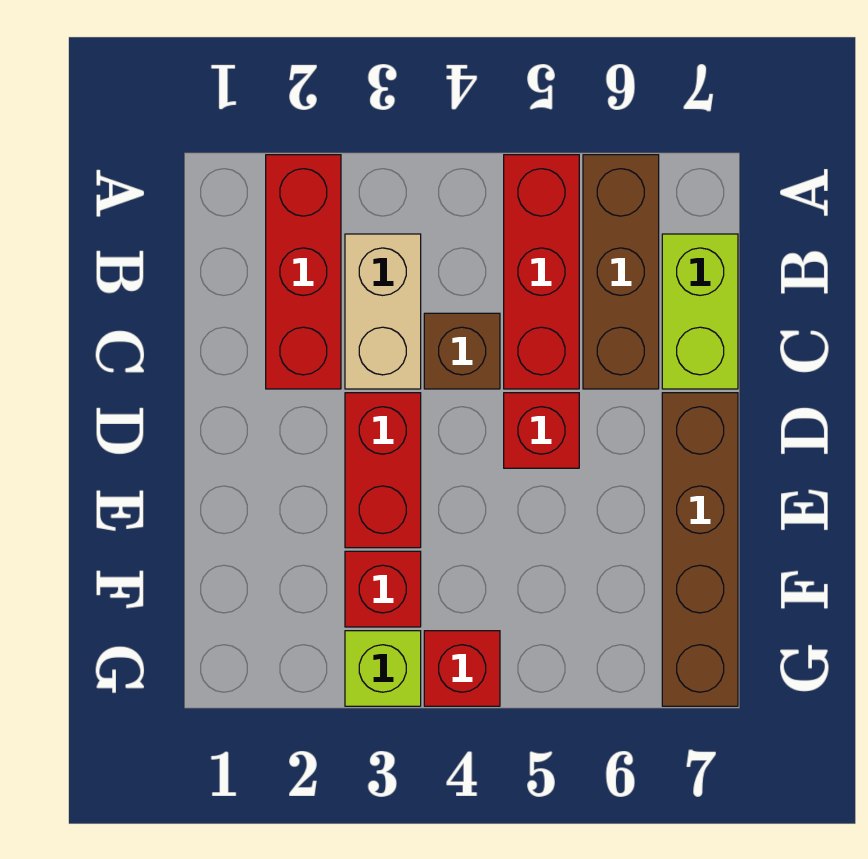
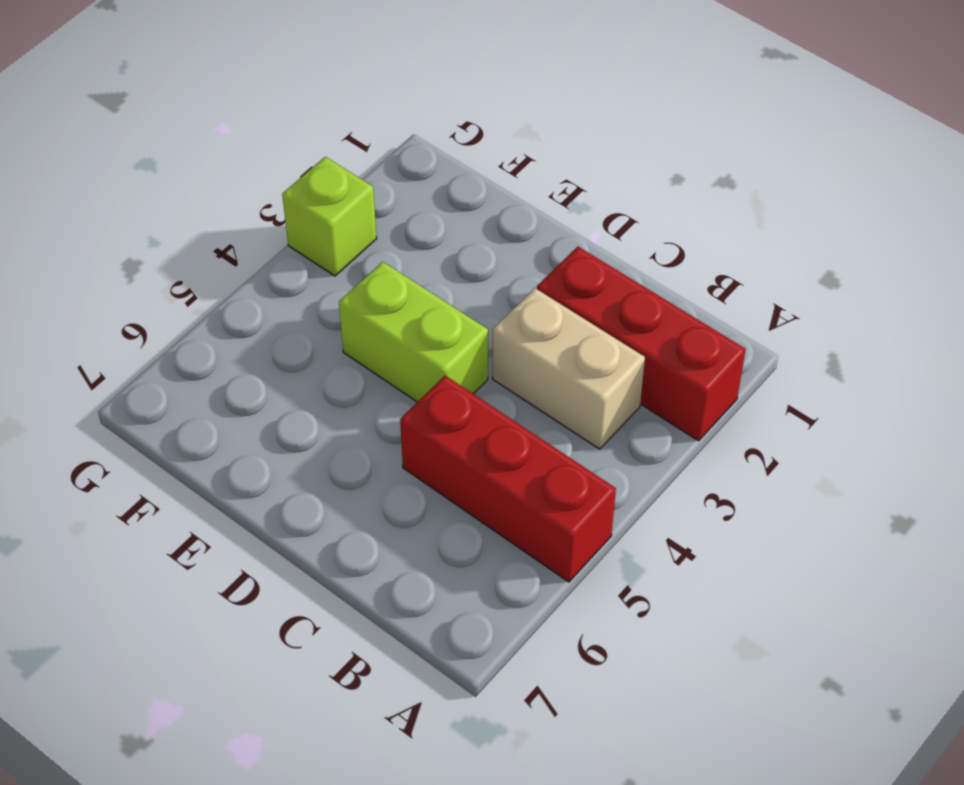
lime 1x2 brick [339,262,488,402] -> lime 1x2 brick moved to [662,234,738,389]
none -> brown 1x3 brick [583,155,659,389]
none -> brown 1x1 brick [424,313,500,389]
none -> red 1x2 brick [345,393,421,548]

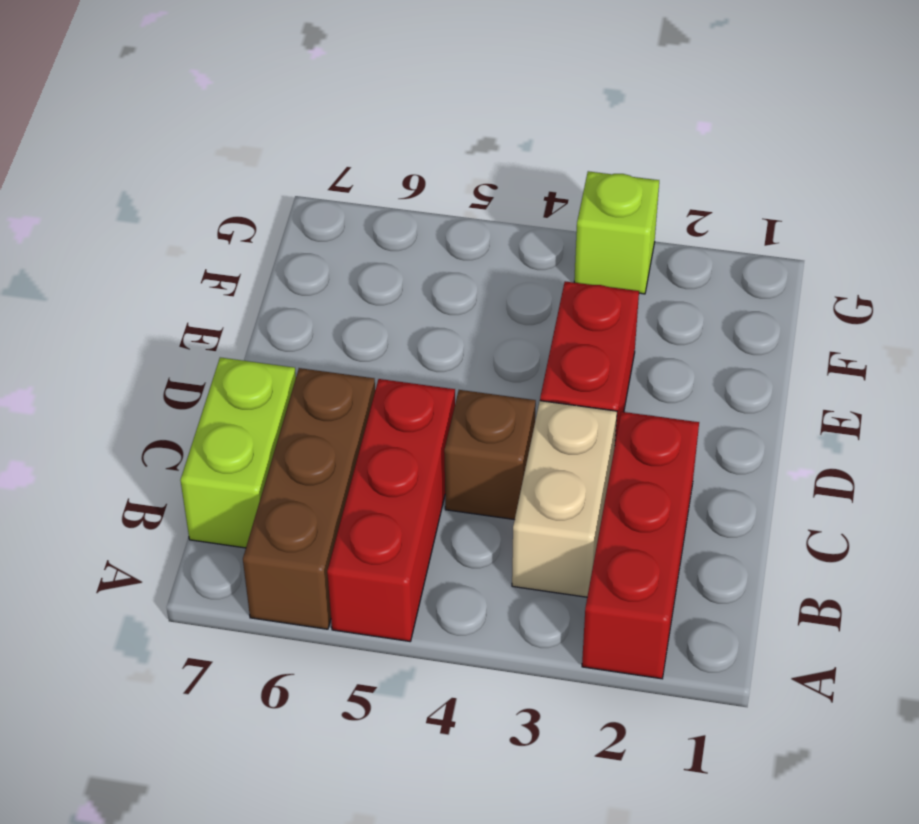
none -> red 1x1 brick [504,393,579,468]
none -> brown 1x4 brick [662,393,738,706]
none -> red 1x1 brick [345,551,421,627]

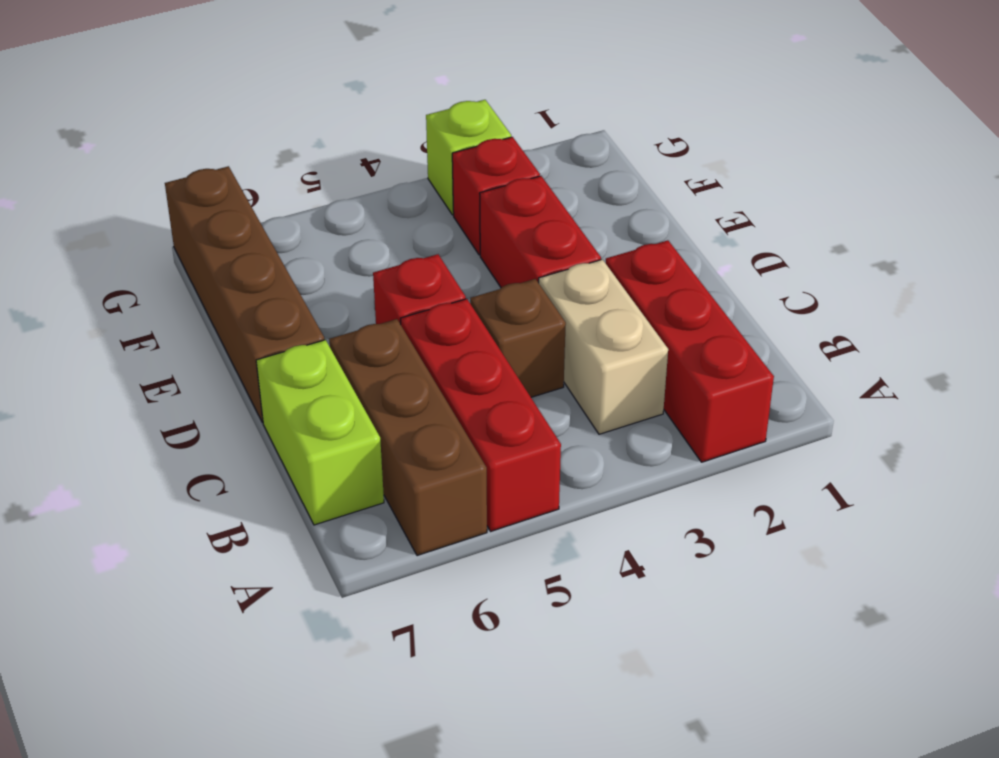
none -> red 1x1 brick [424,631,500,706]

